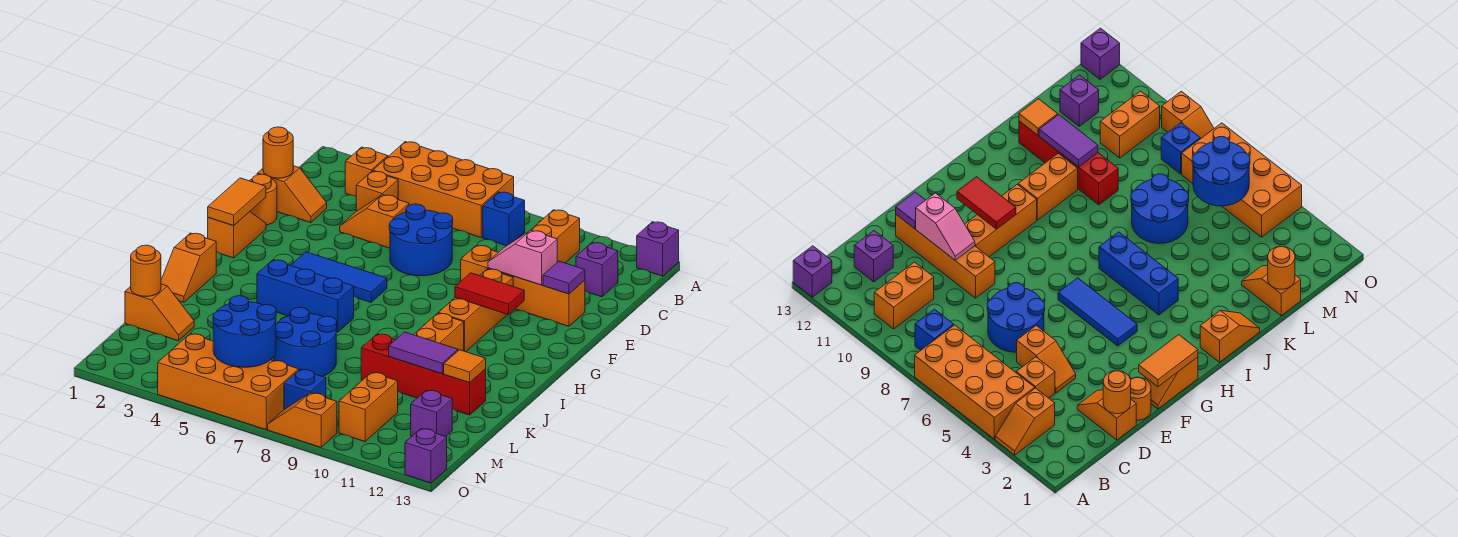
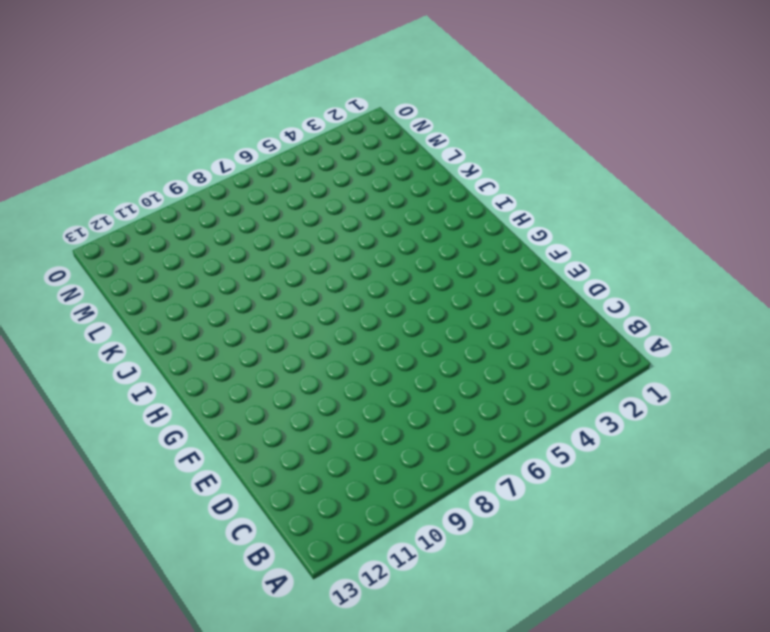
none -> orange 1x2 slope [345,147,388,196]
none -> orange 2x4 brick [373,142,514,237]
none -> purple 1x1 brick [637,222,679,276]
none -> blue 1x1 brick [483,192,525,246]

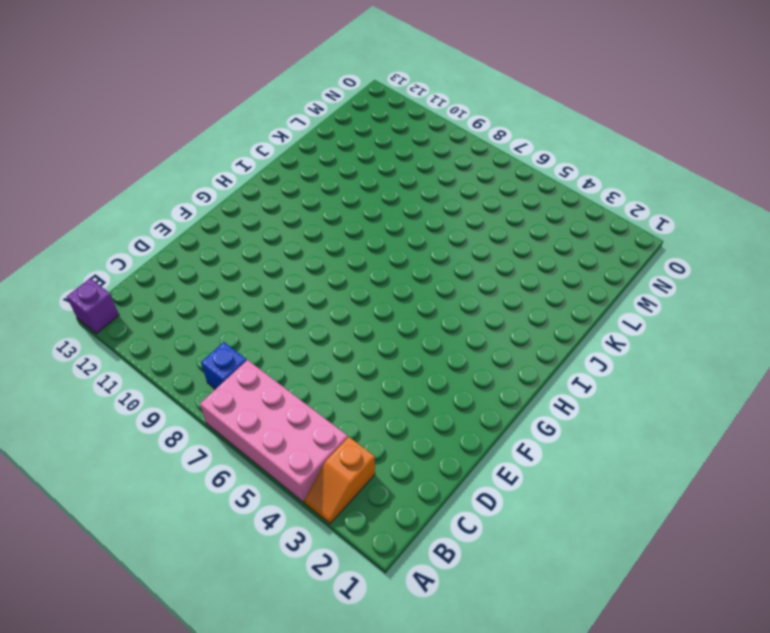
pink 2x4 brick [200,360,348,502] -> orange 2x4 brick [373,142,514,237]
none -> orange 1x2 brick [531,210,580,263]
none -> orange 1x1 brick [356,171,398,211]
none -> purple 1x1 brick [576,243,618,297]
none -> orange 1x2 slope [257,166,327,223]

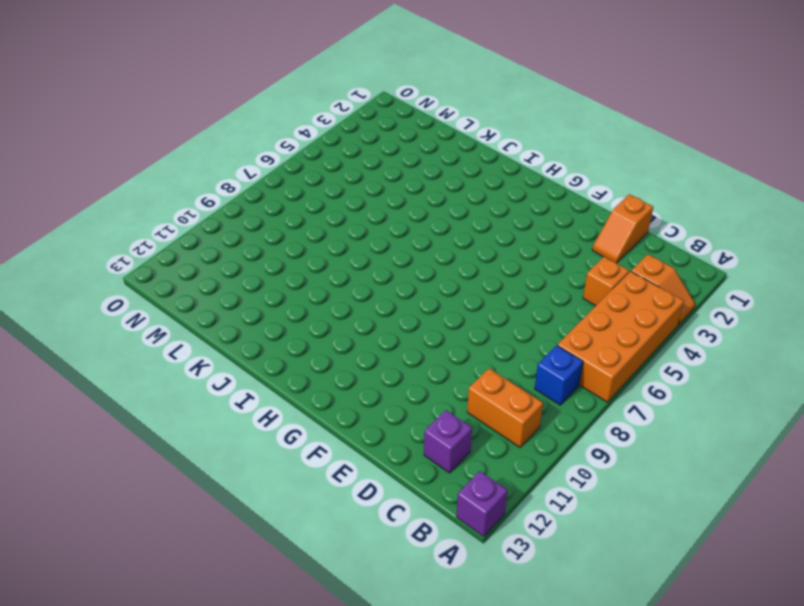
none -> orange 1x2 slope [340,195,409,248]
none -> blue 2x2 round brick [389,204,453,276]
none -> orange 1x1 round brick [249,174,277,225]
none -> orange 1x4 brick [461,245,585,326]

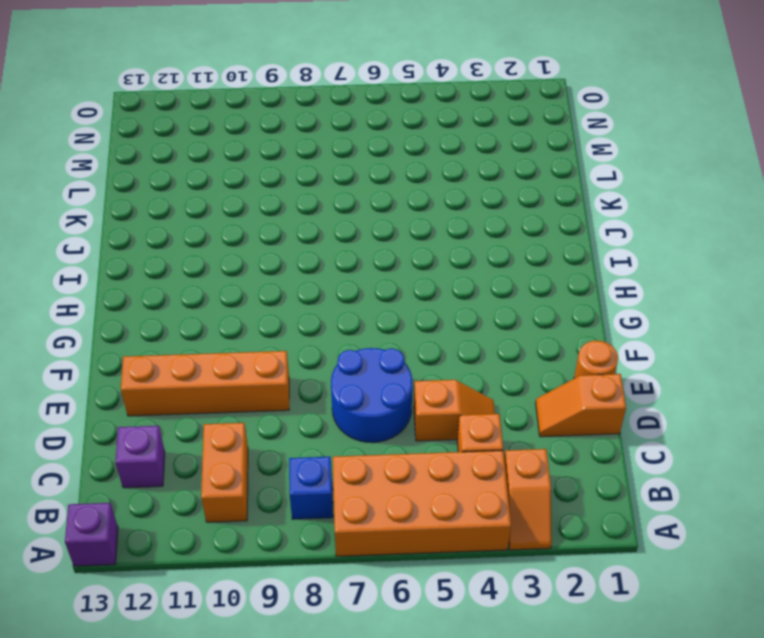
none -> orange 1x2 slope [208,212,266,258]
none -> orange 1x3 brick [439,269,513,352]
none -> blue 1x3 tile [291,252,387,302]
none -> orange 1x2 slope [161,233,216,302]

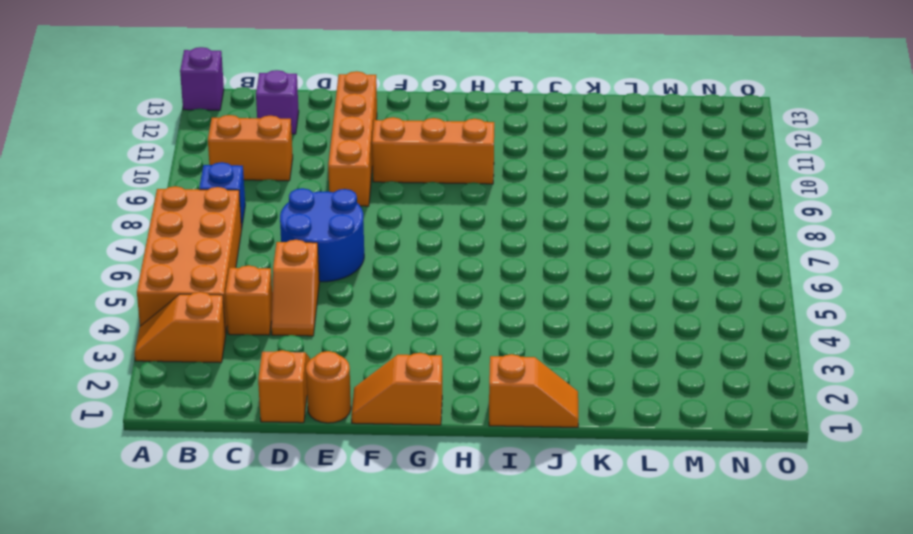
none -> blue 1x3 tile [291,252,387,302]
none -> blue 1x3 brick [257,260,354,332]
none -> orange 1x2 brick [414,313,464,351]
none -> blue 2x2 round brick [274,308,337,376]

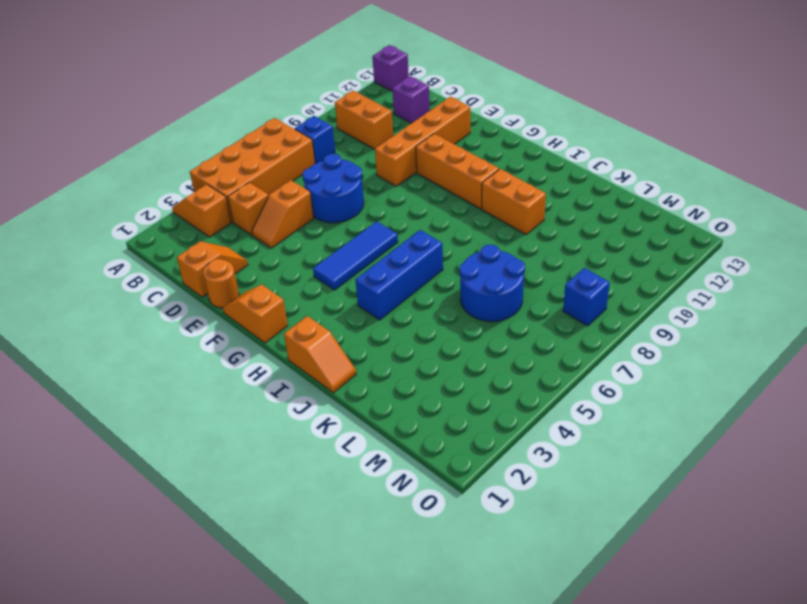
none -> red 1x4 brick [361,334,486,415]
none -> orange 1x2 slope [125,284,194,341]
none -> orange 1x2 brick [339,372,398,442]
none -> purple 1x1 brick [411,390,452,437]

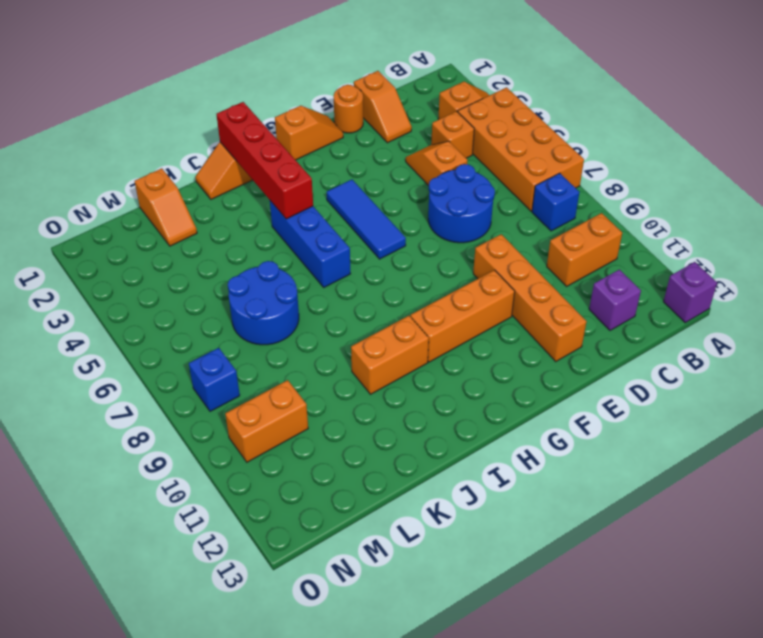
red 1x4 brick [216,102,313,219] -> red 1x4 brick moved to [361,334,486,415]
none -> purple 1x1 brick [411,390,452,437]
none -> orange 2x4 brick [158,334,299,430]
none -> orange 1x2 slope [268,393,337,447]
none -> purple 1x1 brick [405,429,447,483]

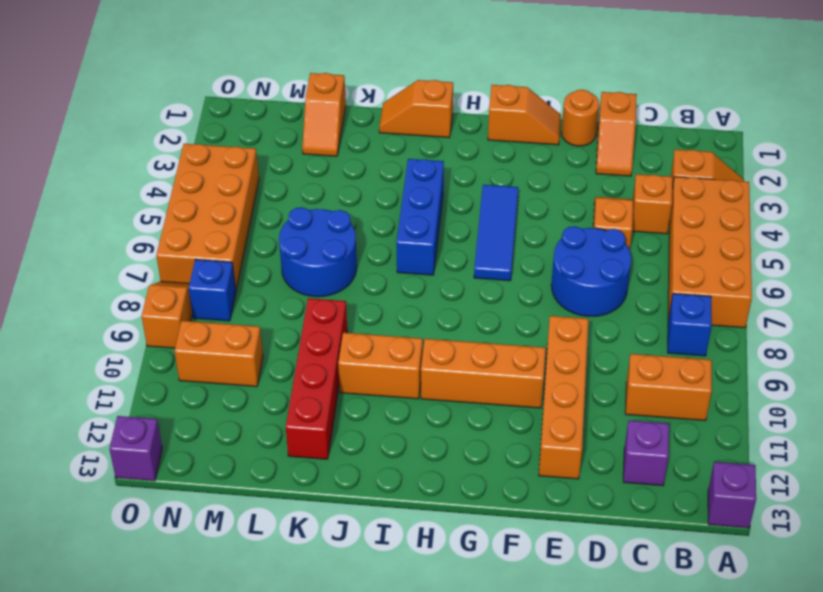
none -> purple 1x1 brick [411,390,452,437]
none -> orange 1x1 round brick [263,127,293,178]
none -> pink 1x2 slope [488,230,557,285]
none -> purple 1x1 tile [543,261,585,294]

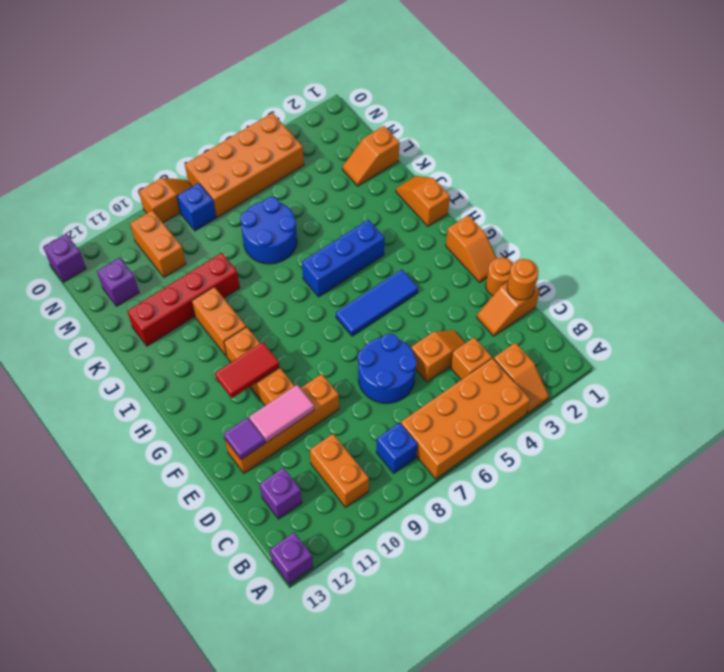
pink 1x2 tile [249,385,314,443] -> pink 1x2 slope [488,230,557,285]
none -> orange 1x2 tile [208,178,266,226]
none -> purple 1x2 tile [389,332,458,374]
none -> orange 1x1 tile [444,350,486,383]
none -> orange 1x1 round brick [131,245,161,296]

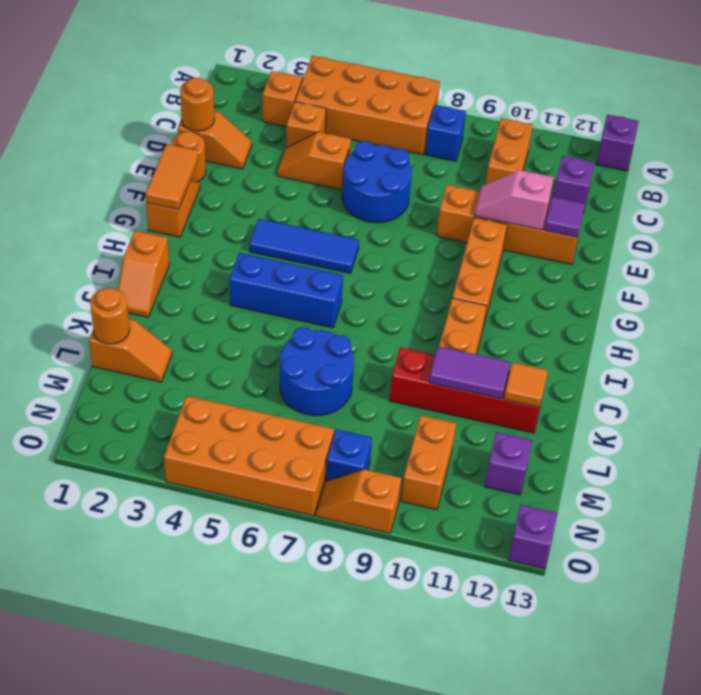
none -> red 1x2 tile [455,273,524,315]
none -> blue 2x2 round brick [213,296,276,367]

